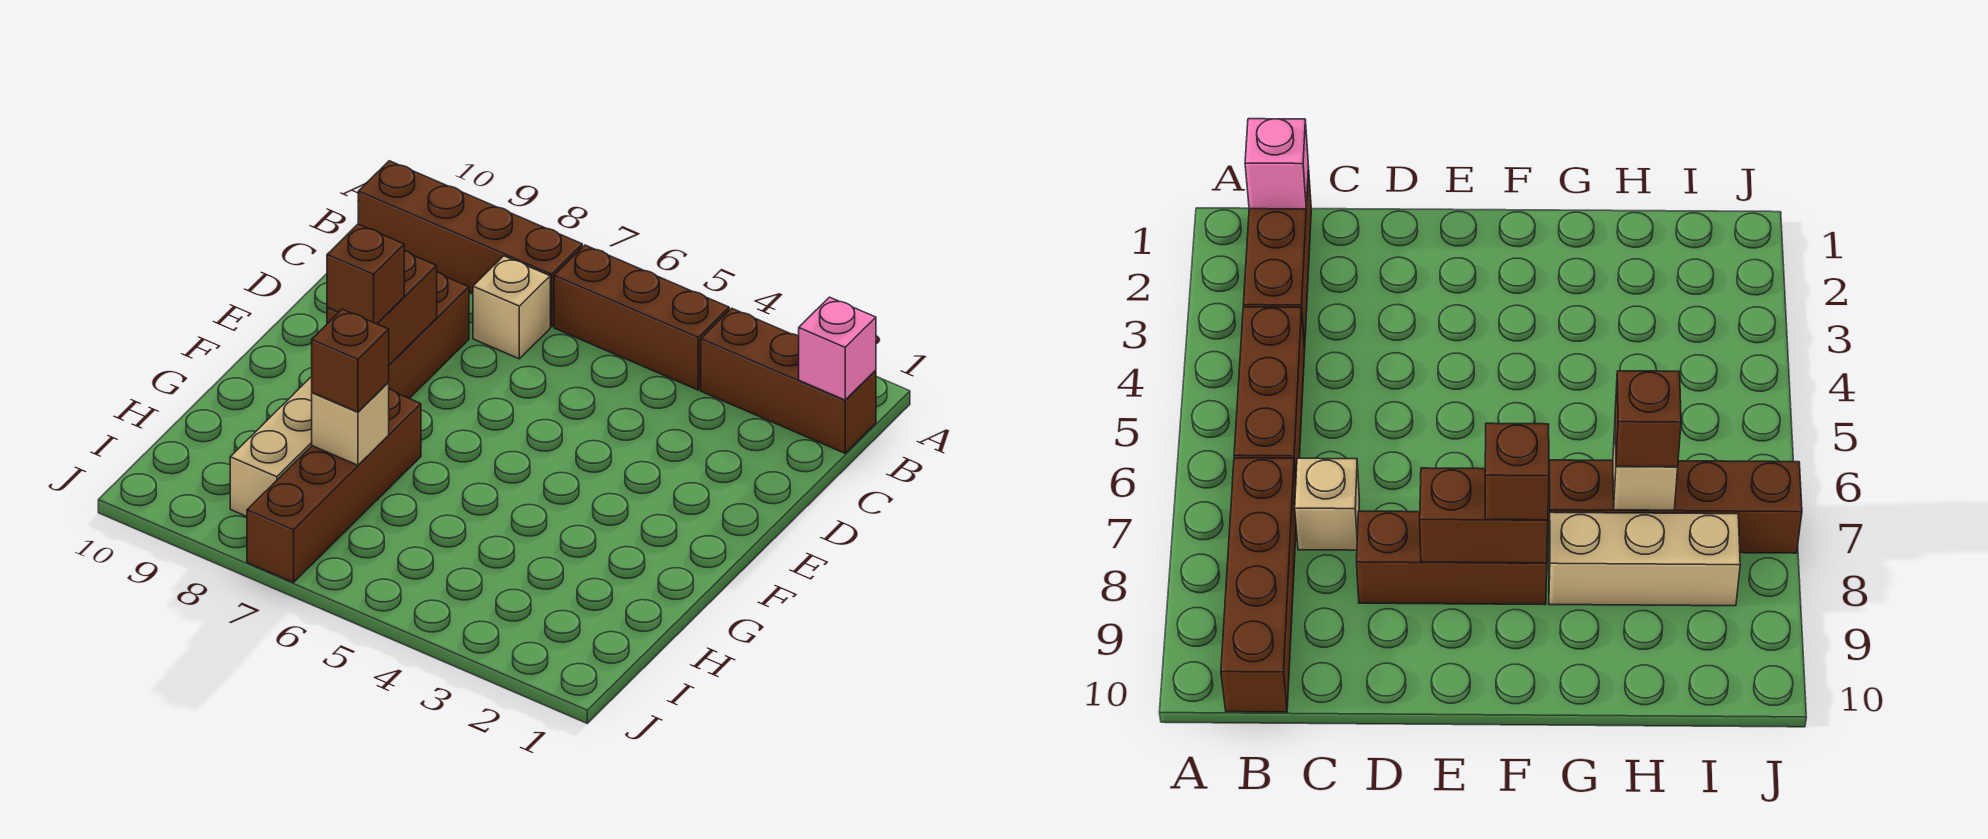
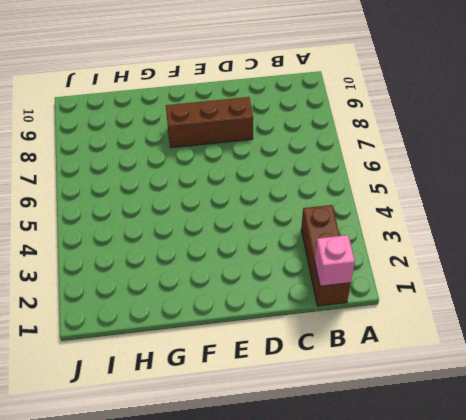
none -> brown 1x3 brick [554,245,729,390]
none -> brown 1x4 brick [358,161,582,327]
none -> tan 1x1 brick [473,256,550,359]

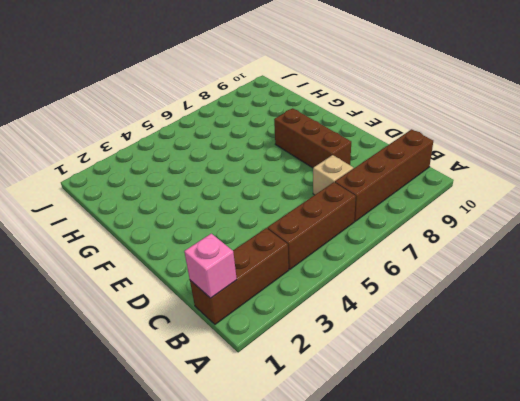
none -> brown 1x4 brick [247,389,421,582]
none -> tan 1x3 brick [230,376,312,517]
none -> brown 1x2 brick [327,251,437,365]

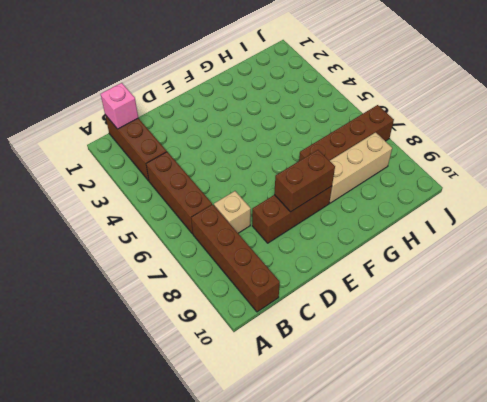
none -> tan 1x1 brick [312,383,389,465]
none -> brown 1x1 brick [327,224,404,324]
none -> brown 1x1 brick [312,309,389,412]

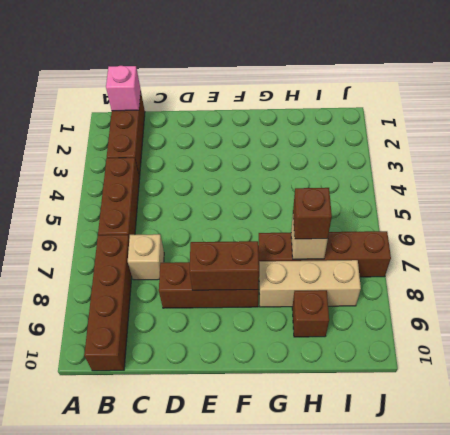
brown 1x1 brick [292,290,329,337] -> brown 1x1 brick moved to [327,224,404,324]

